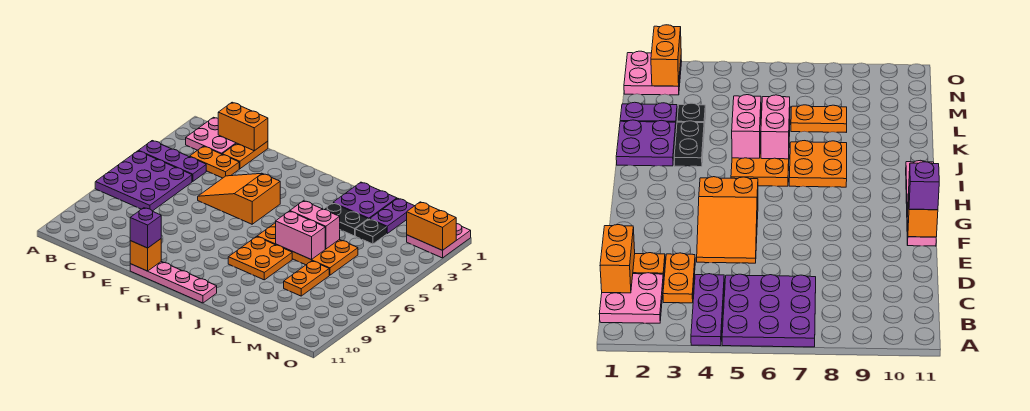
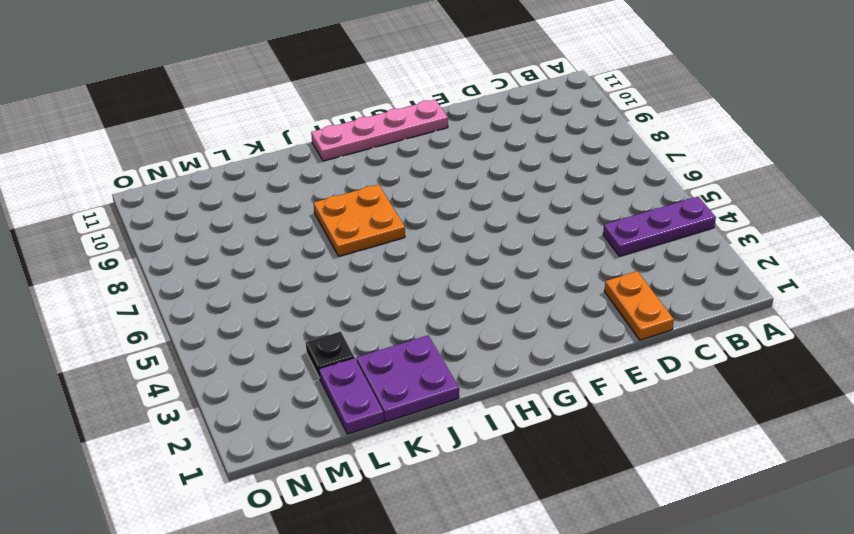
none -> purple 3x3 plate [95,151,192,211]
none -> pink 2x2 plate [186,117,237,154]
none -> orange 1x2 plate [190,146,239,178]

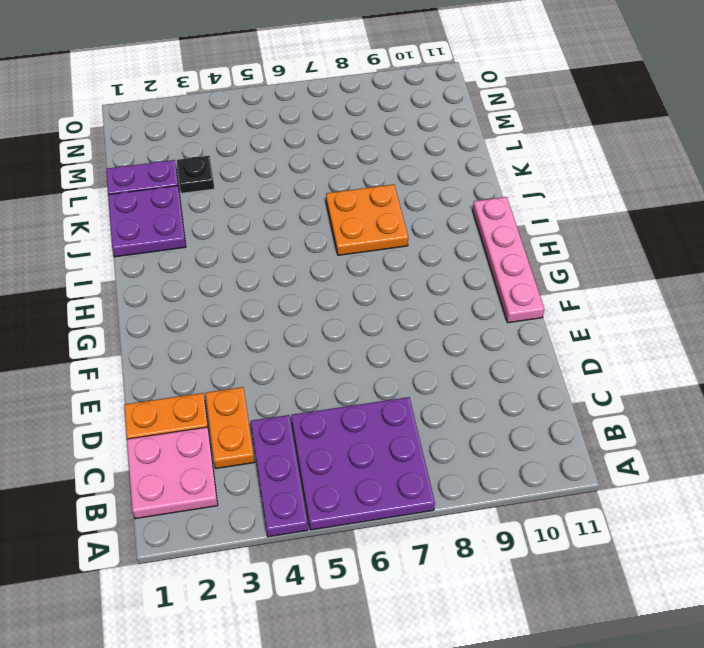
none -> orange 2x3 slope [198,173,280,224]
none -> orange 2x4 plate [257,223,358,275]
none -> black 1x2 plate [324,203,368,236]

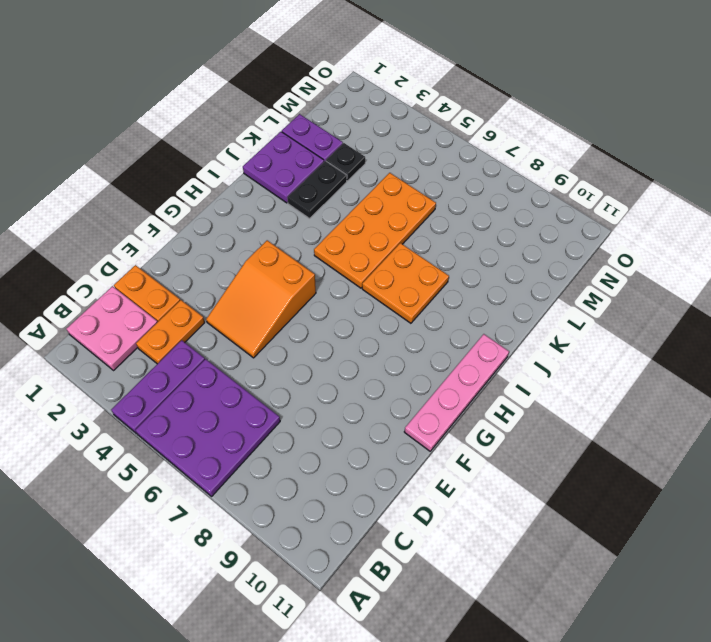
none -> orange 1x2 plate [284,261,329,296]
none -> pink 2x2 plate [407,224,471,258]
none -> orange 1x2 brick [218,102,268,151]

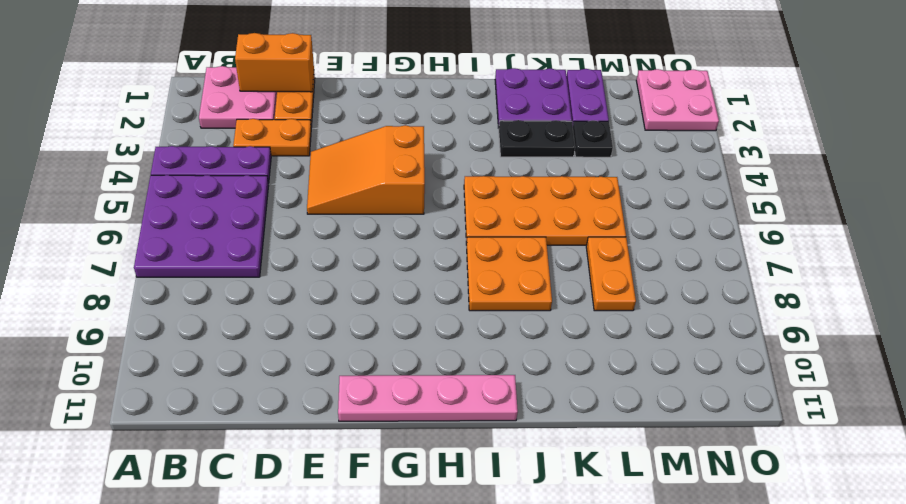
none -> orange 1x1 brick [130,239,161,271]
none -> pink 1x2 brick [290,201,340,249]
none -> pink 1x2 brick [276,211,325,259]

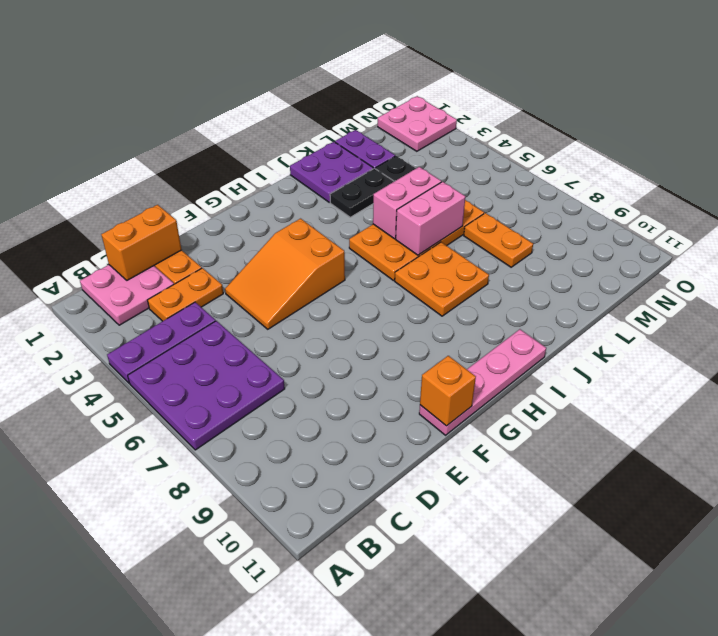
none -> orange 1x2 brick [407,202,456,250]
none -> purple 1x1 brick [130,208,161,248]

